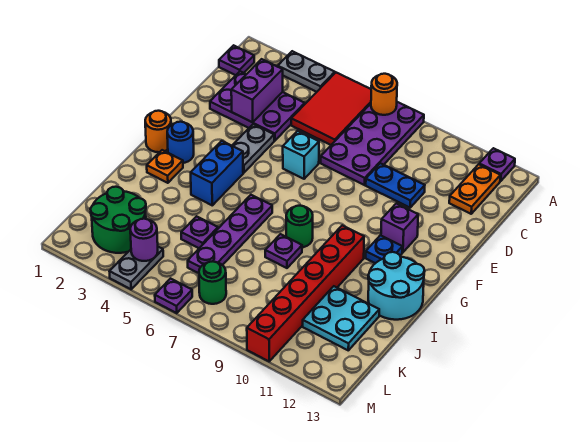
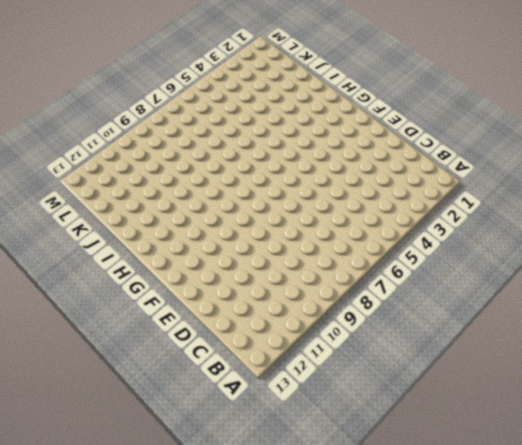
none -> grey 1x2 plate [278,51,335,92]
none -> red 2x3 tile [291,73,371,145]
none -> purple 2x4 plate [321,102,424,185]
none -> purple 1x1 plate [479,148,515,181]

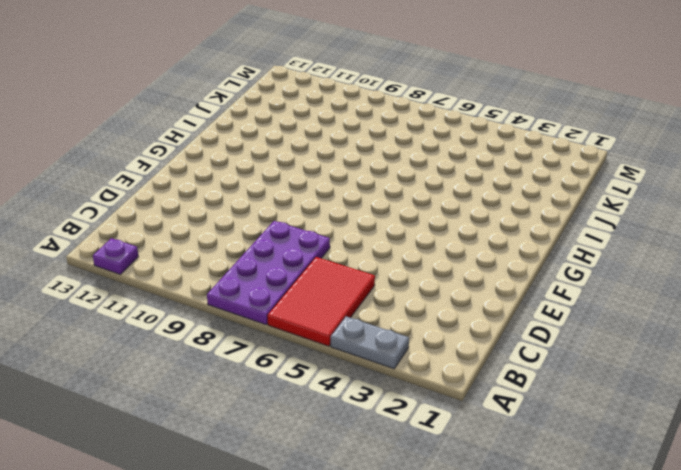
none -> purple 1x1 plate [219,45,254,75]
none -> orange 1x2 plate [449,164,500,214]
none -> purple 2x3 plate [210,71,305,141]
none -> blue 1x2 plate [366,163,425,208]

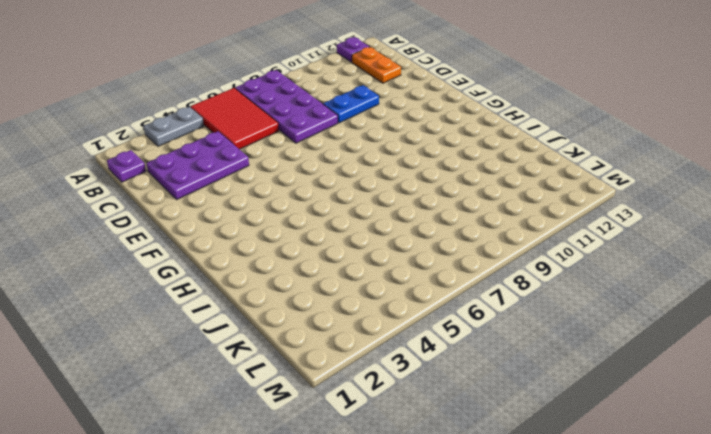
none -> grey 1x2 plate [232,124,274,173]
none -> cyan 1x1 brick [283,131,319,179]
none -> purple 1x1 brick [381,203,418,252]
none -> orange 1x1 round brick [145,111,171,152]

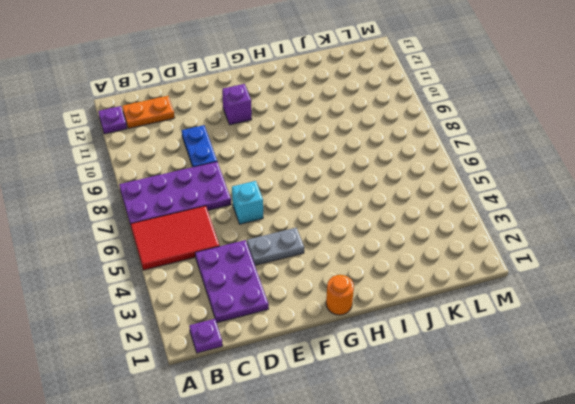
none -> grey 1x2 plate [278,51,335,92]
none -> blue 1x1 round brick [167,122,194,163]
none -> blue 1x2 brick [191,141,243,205]
none -> blue 1x1 plate [366,235,402,263]

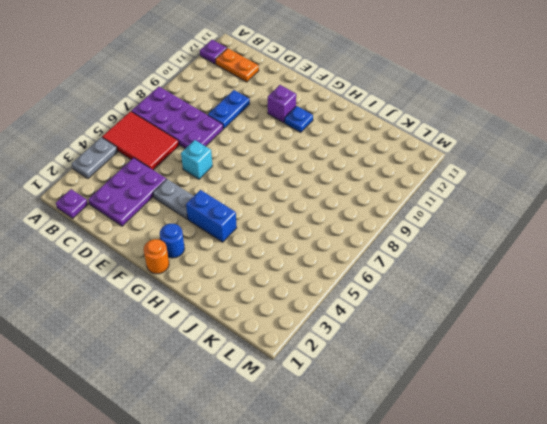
none -> orange 1x1 plate [147,150,183,183]
none -> purple 1x4 plate [188,195,272,273]
none -> green 1x1 round brick [286,206,313,247]
none -> red 1x6 brick [247,225,364,361]

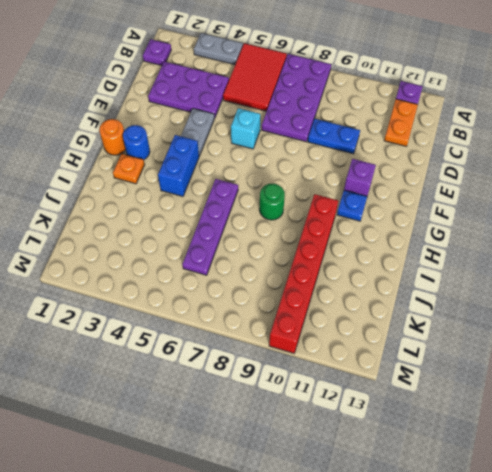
none -> cyan 2x2 round brick [368,252,425,320]
none -> purple 1x1 plate [265,234,302,268]
none -> purple 1x1 plate [181,216,218,248]
none -> cyan 2x2 plate [303,286,379,350]

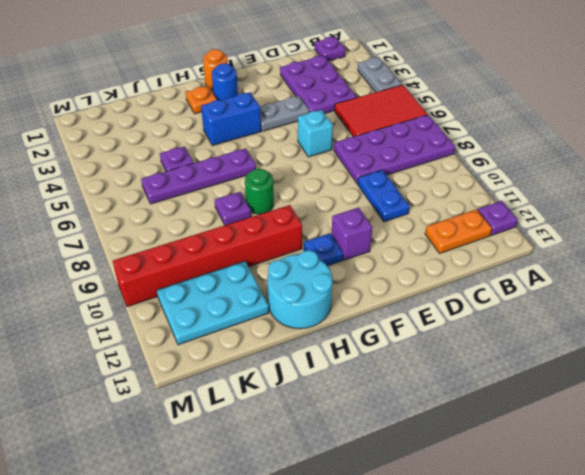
cyan 2x3 plate [157,261,269,345] -> cyan 2x2 plate [303,286,379,350]
none -> green 2x2 round brick [91,187,146,253]
none -> grey 1x2 plate [109,247,163,289]
none -> green 1x1 round brick [199,262,226,304]
none -> purple 1x1 plate [155,279,192,313]

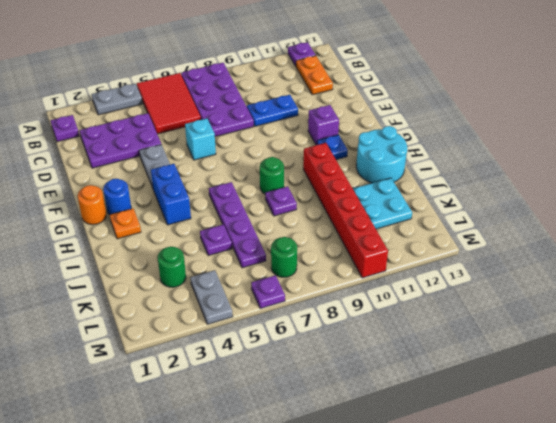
green 1x1 round brick [157,247,186,287] -> green 2x2 round brick [91,187,146,253]
none -> orange 1x1 round brick [371,74,397,115]
none -> purple 1x2 brick [231,59,283,122]
none -> purple 1x1 round brick [130,219,158,261]

